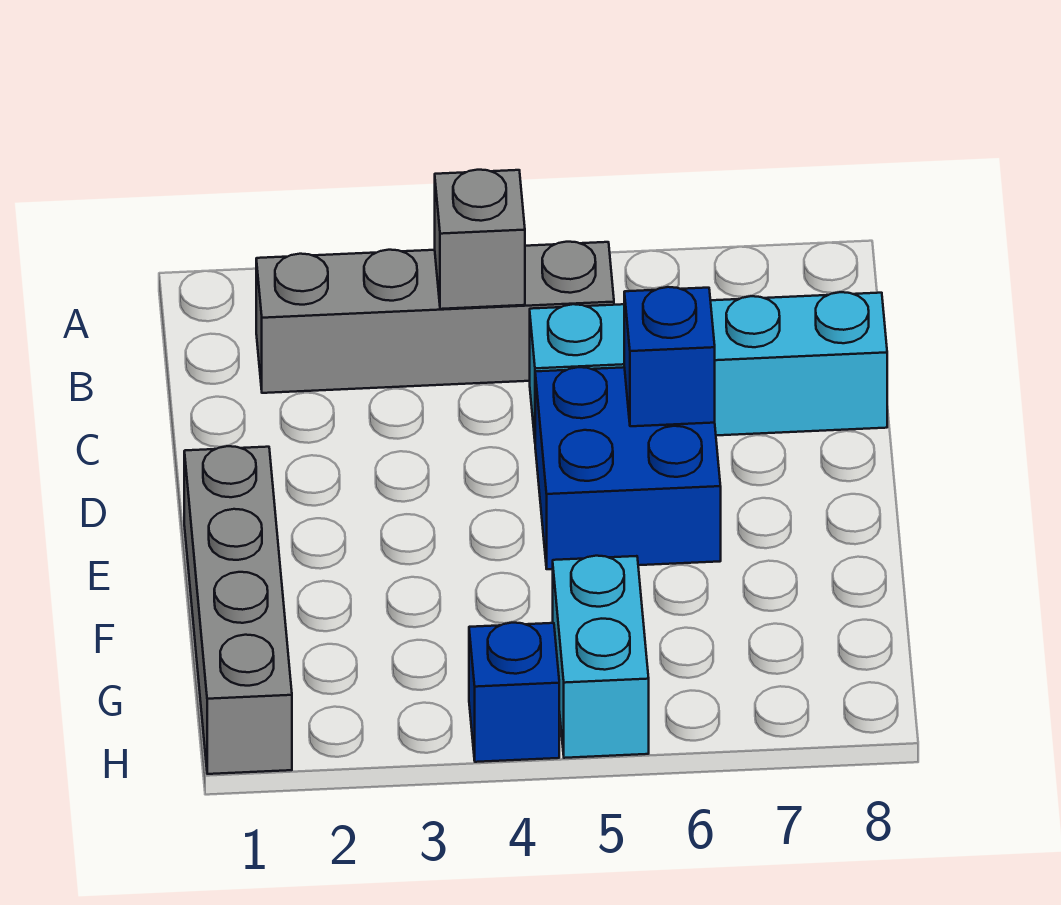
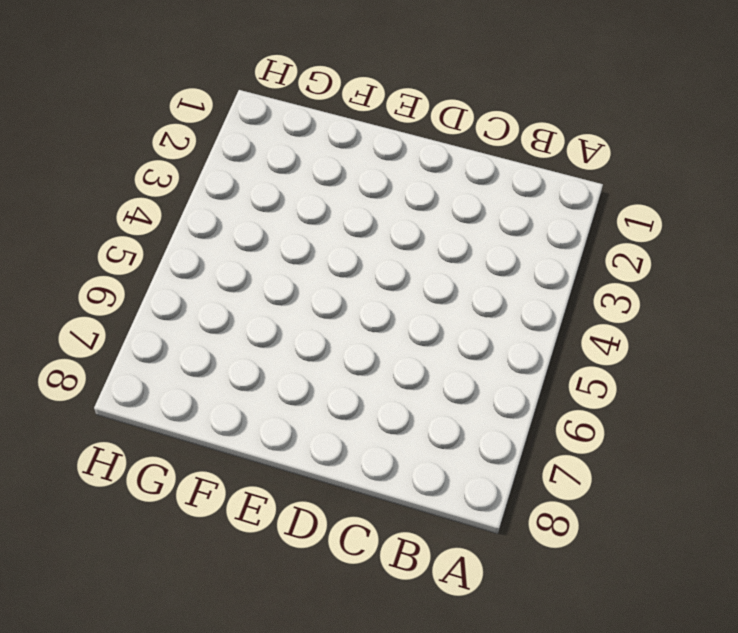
none -> grey 1x4 brick [256,242,614,393]
none -> cyan 1x4 brick [530,292,887,438]

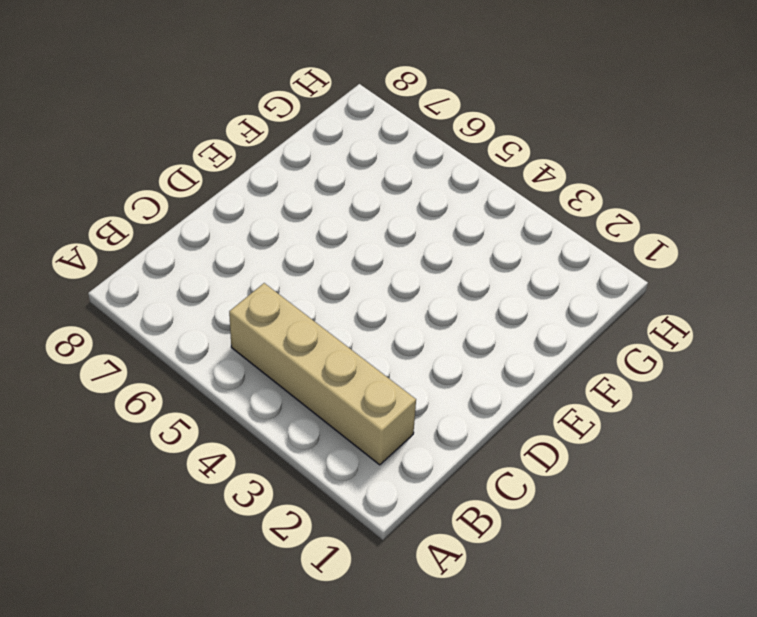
tan 1x4 brick [229,283,416,465] -> grey 1x4 brick [256,242,614,393]
none -> cyan 1x4 brick [530,292,887,438]
none -> blue 2x2 brick [535,367,721,569]

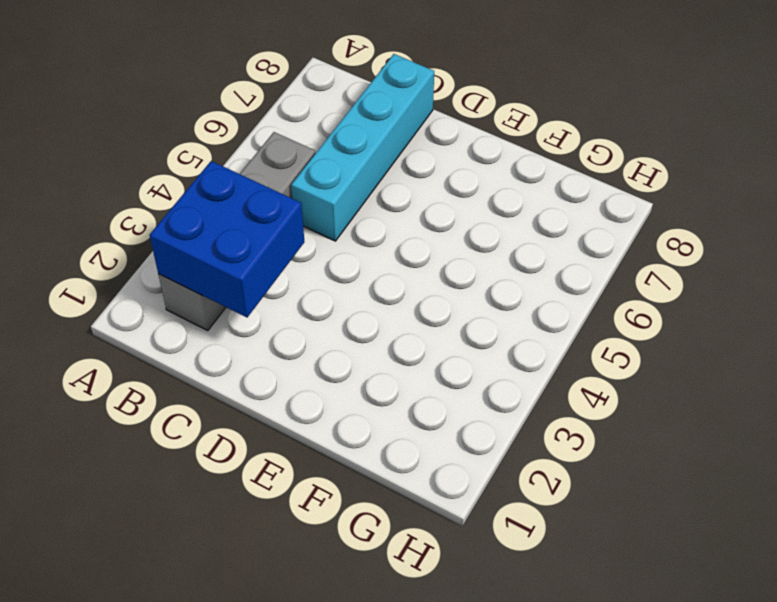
blue 2x2 brick [150,161,304,317] -> blue 2x2 brick moved to [535,367,721,569]
none -> grey 1x4 brick [184,446,292,774]
none -> cyan 1x2 brick [553,556,649,758]

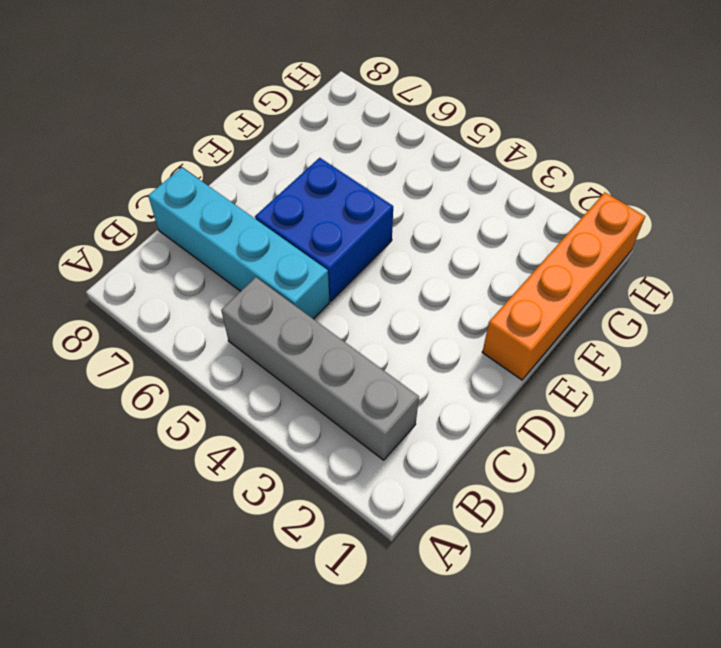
orange 1x4 brick [482,192,645,380] -> grey 1x4 brick [184,446,292,774]
none -> cyan 1x2 brick [553,556,649,758]
none -> blue 1x1 brick [469,623,559,762]

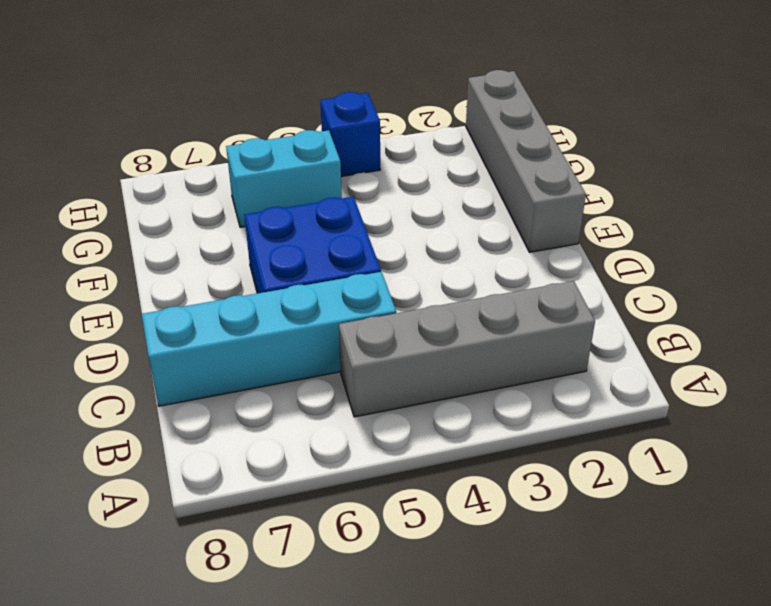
cyan 1x2 brick [226,130,342,227] -> cyan 1x2 brick turned to [553,556,649,758]
none -> grey 1x1 brick [435,170,525,309]
none -> blue 1x1 brick [624,287,715,426]

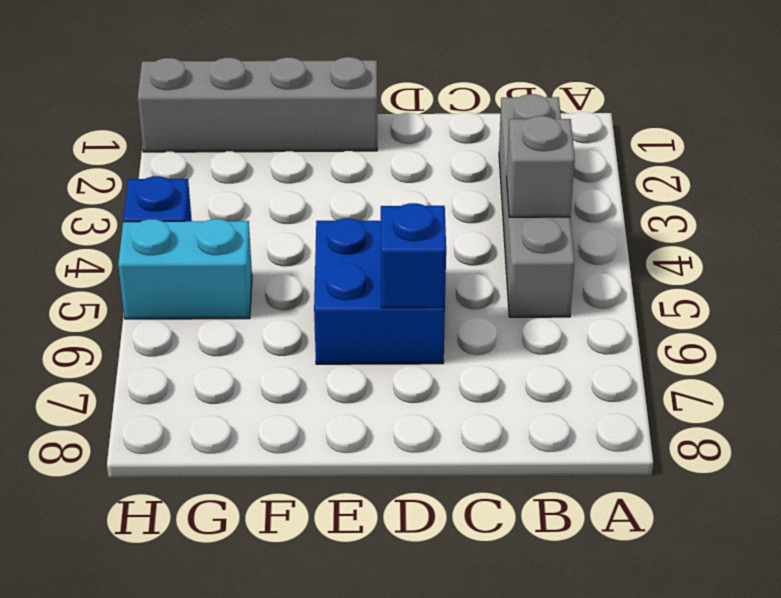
none -> cyan 1x4 brick [530,292,887,438]

